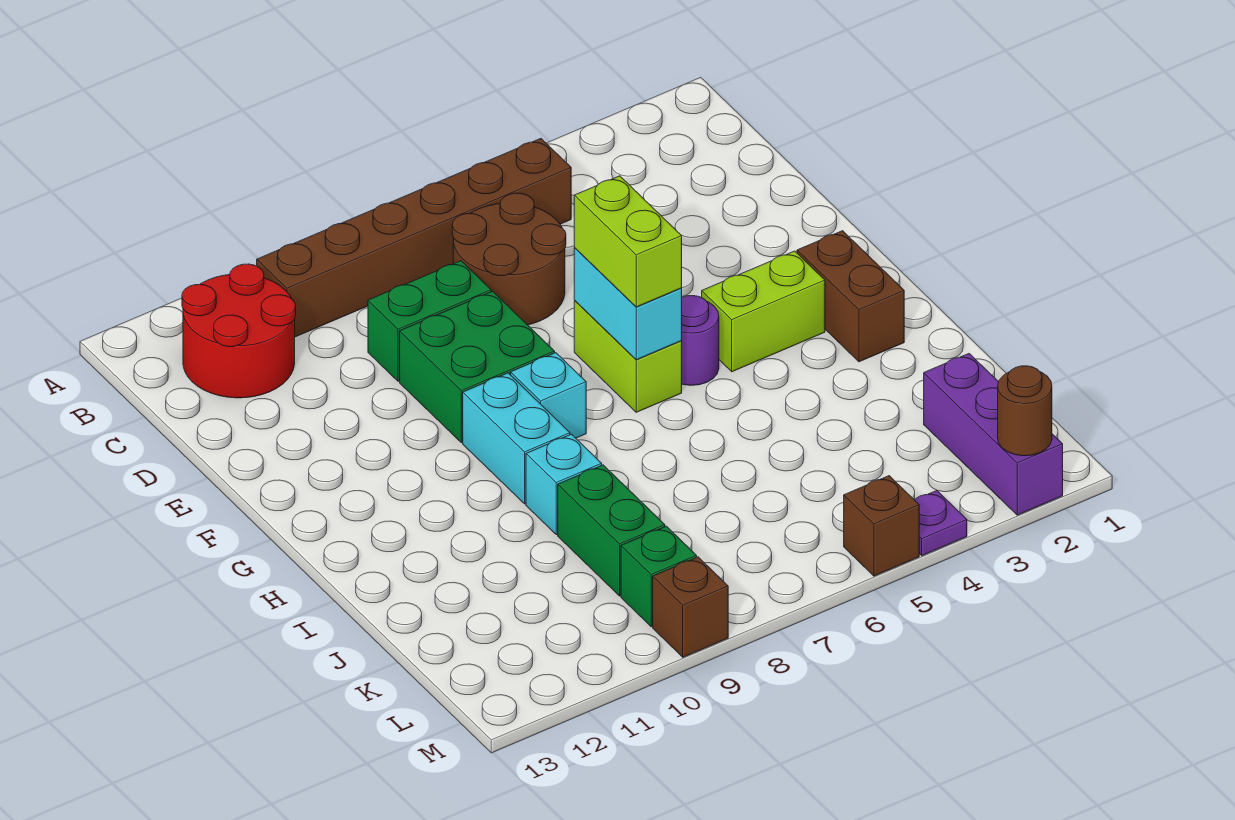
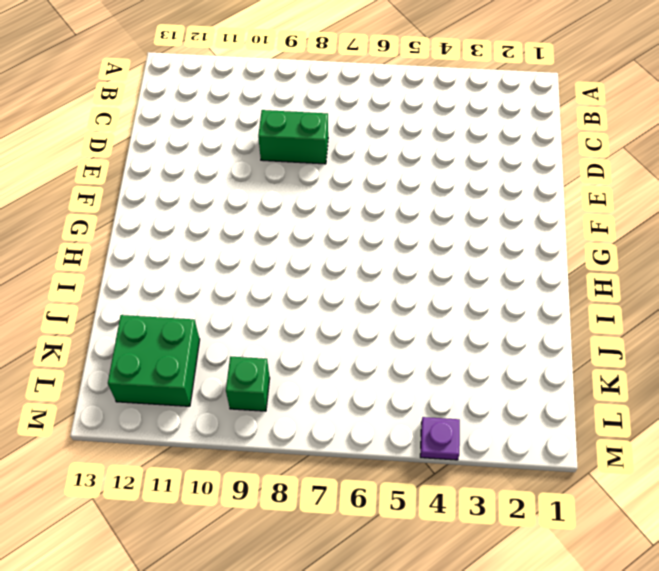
green 2x2 brick [108,315,200,406] -> green 2x2 brick moved to [400,291,555,443]
none -> brown 1x6 brick [257,139,571,337]
none -> red 2x2 round brick [182,264,296,398]
none -> brown 2x2 round brick [452,193,566,325]

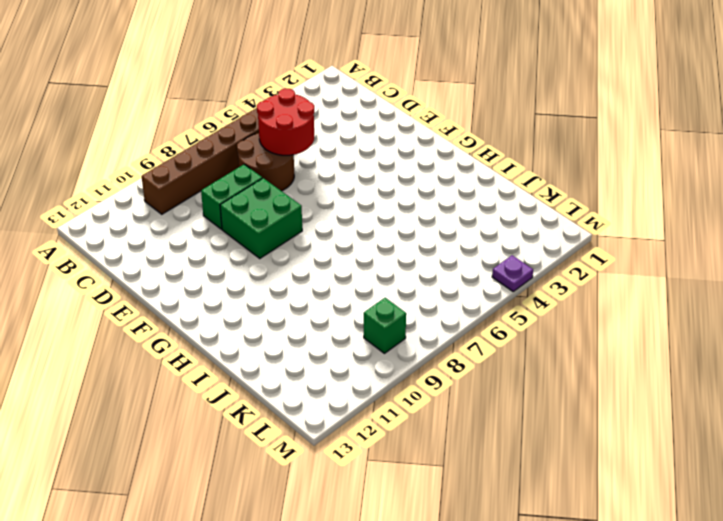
red 2x2 round brick [257,88,314,155] -> red 2x2 round brick moved to [182,264,296,398]
none -> lime 1x2 brick [574,301,682,412]
none -> brown 1x2 brick [797,231,904,362]
none -> lime 1x2 brick [702,251,825,372]

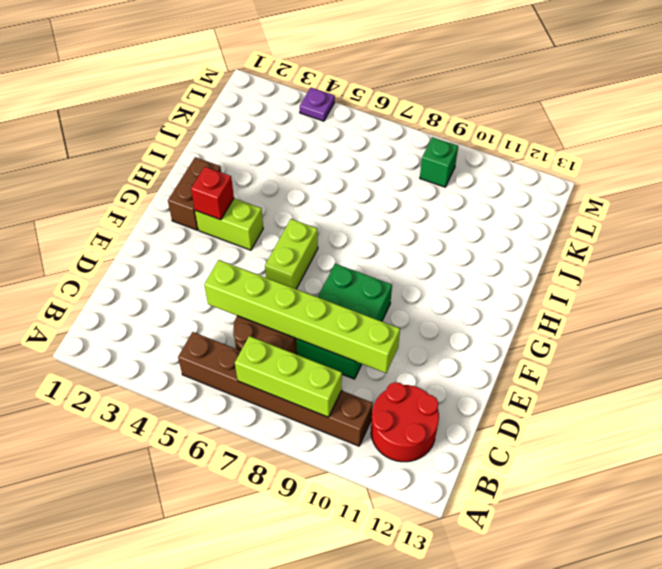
lime 1x3 brick [235,336,342,417] -> none
lime 1x6 brick [204,260,400,373] -> none
red 1x1 brick [191,167,234,220] -> none
none -> purple 1x1 round brick [682,296,719,385]
none -> cyan 1x1 brick [511,353,586,438]
none -> cyan 1x2 brick [463,373,570,504]

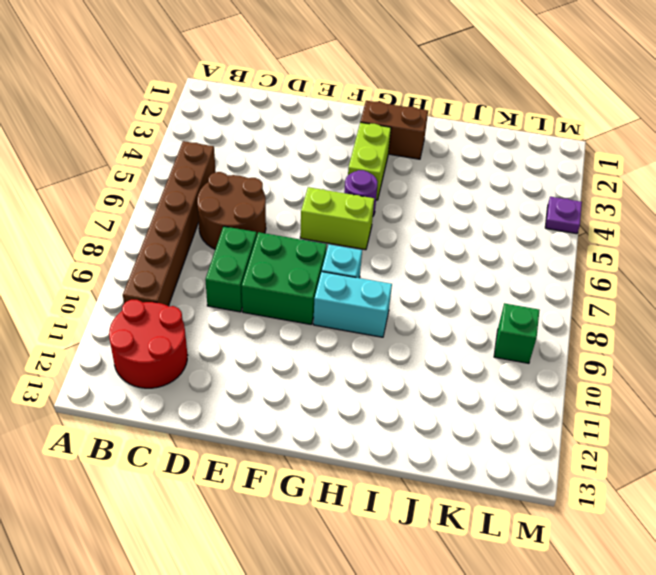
none -> cyan 1x1 brick [526,434,602,535]
none -> green 1x2 brick [558,465,665,596]
none -> purple 1x3 brick [924,354,1063,515]

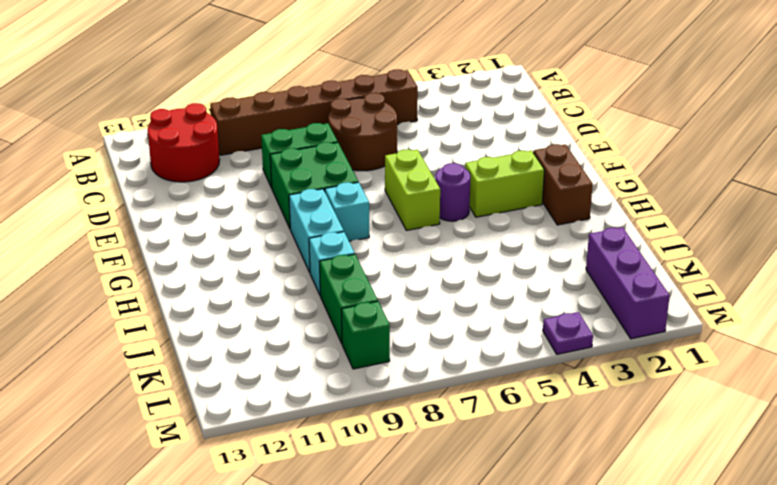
none -> brown 1x1 brick [844,476,919,576]
none -> brown 1x1 brick [653,557,728,657]
none -> cyan 1x2 brick [574,248,682,360]

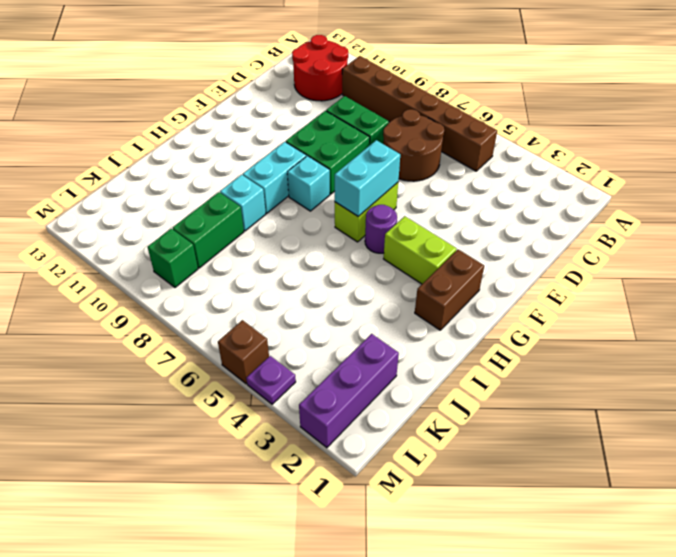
none -> brown 1x1 brick [653,557,728,657]
none -> brown 1x1 round brick [998,366,1052,456]
none -> lime 1x2 brick [574,176,682,307]

